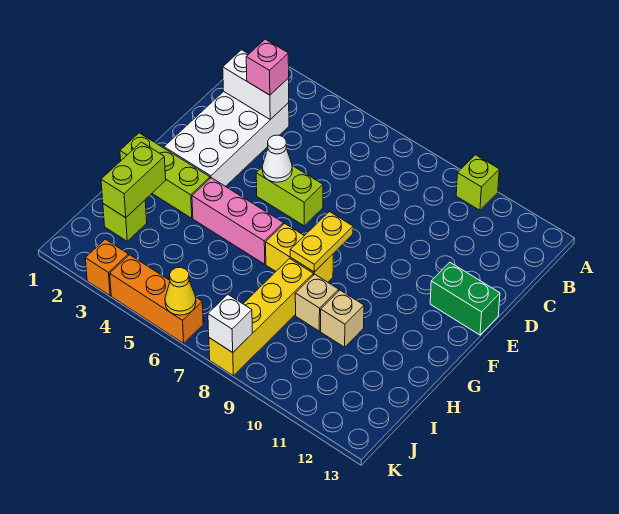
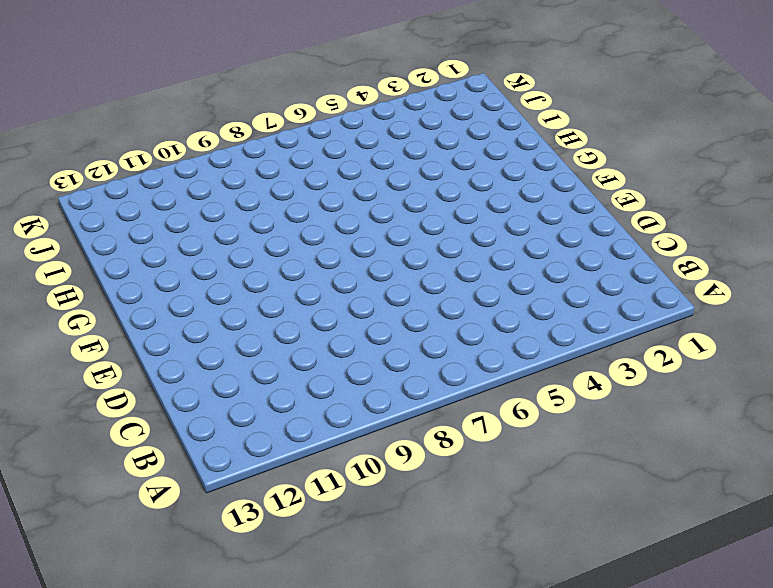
none -> lime 1x1 brick [456,155,499,210]
none -> white 2x4 brick [164,91,289,187]
none -> lime 1x2 brick [256,166,323,226]

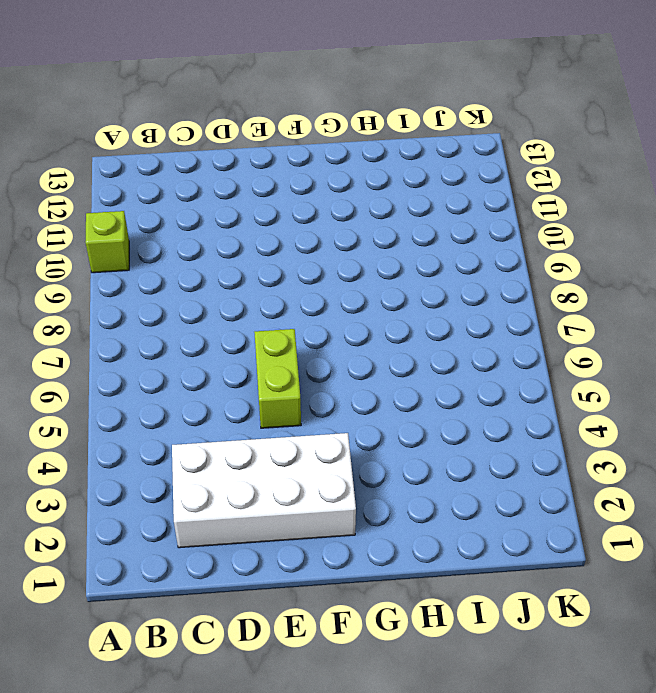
none -> green 1x2 brick [430,262,500,335]
none -> lime 1x3 brick [120,133,210,218]
none -> pink 1x3 brick [192,178,283,264]

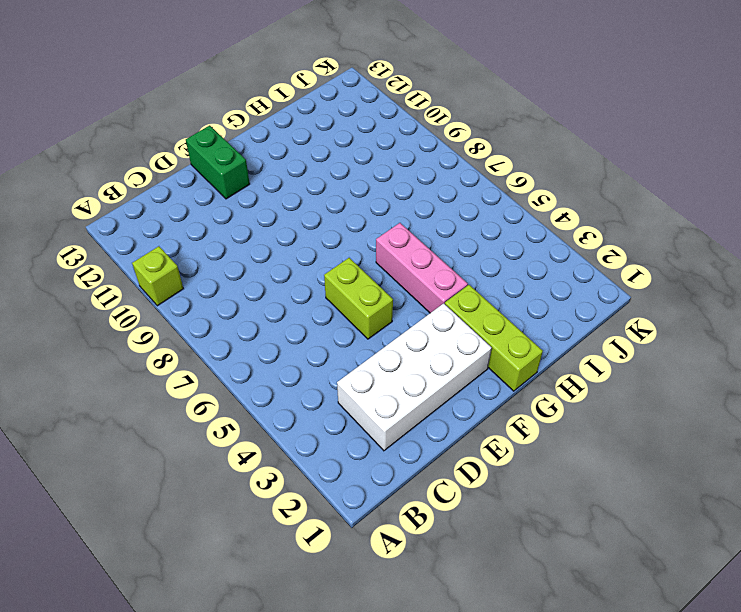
none -> yellow 1x2 brick [266,224,333,282]
none -> yellow 1x4 brick [209,259,313,376]
none -> tan 1x1 brick [295,274,339,331]

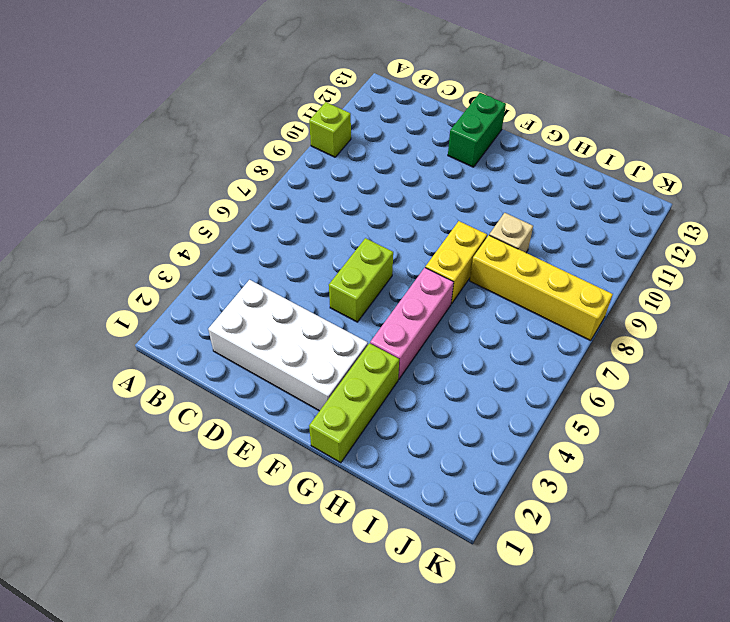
none -> tan 1x1 brick [321,290,364,347]
none -> lime 1x1 brick [103,200,147,241]
none -> orange 1x1 brick [85,239,128,296]

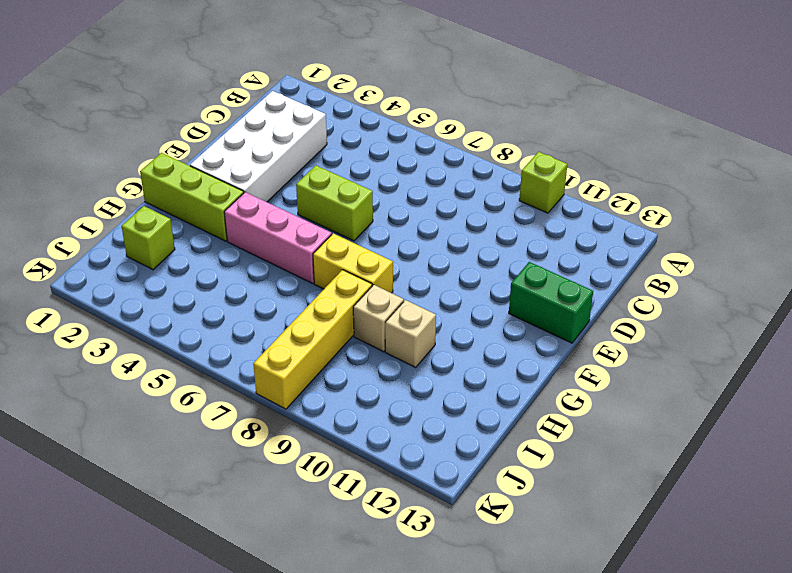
none -> orange 1x1 brick [85,239,128,296]
none -> orange 1x3 brick [110,255,203,343]
none -> white 1x2 brick [223,50,289,119]

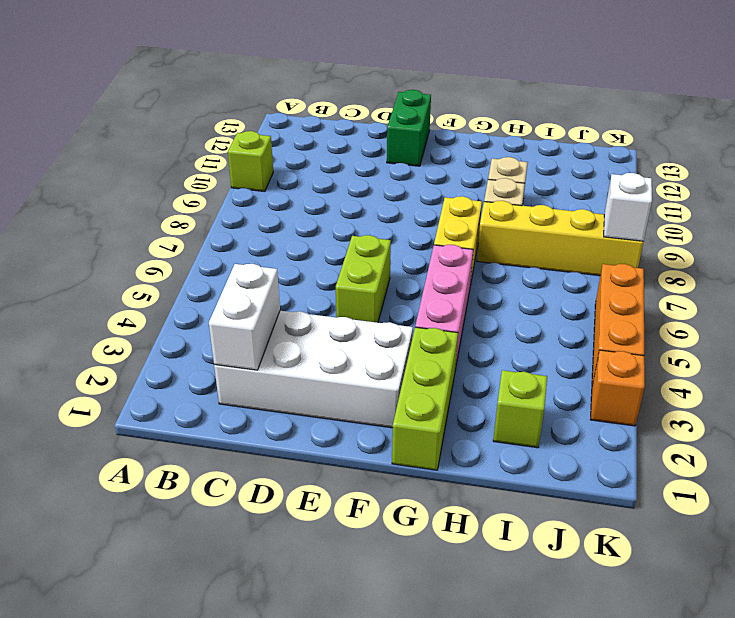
none -> white 1x1 cone [262,135,292,182]
none -> yellow 1x2 plate [290,212,353,272]
none -> lime 1x2 brick [101,142,166,218]

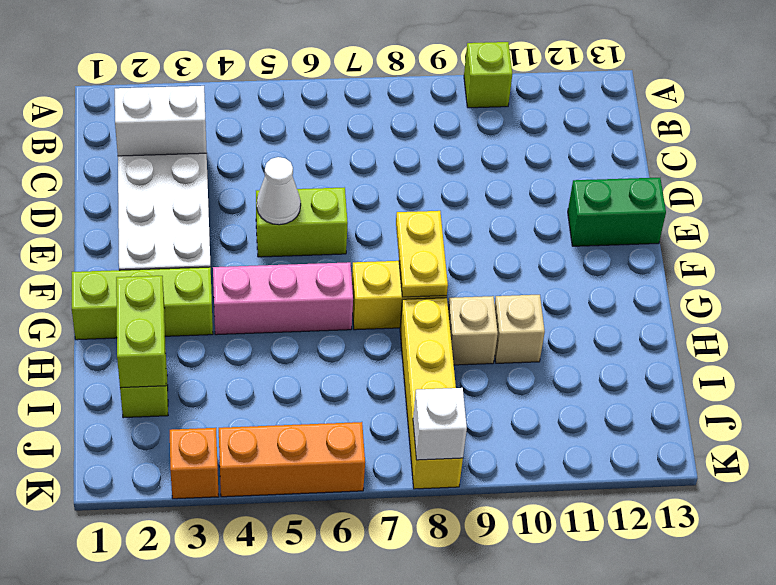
none -> yellow 1x1 cone [165,267,196,315]
none -> pink 1x1 brick [246,39,289,95]

